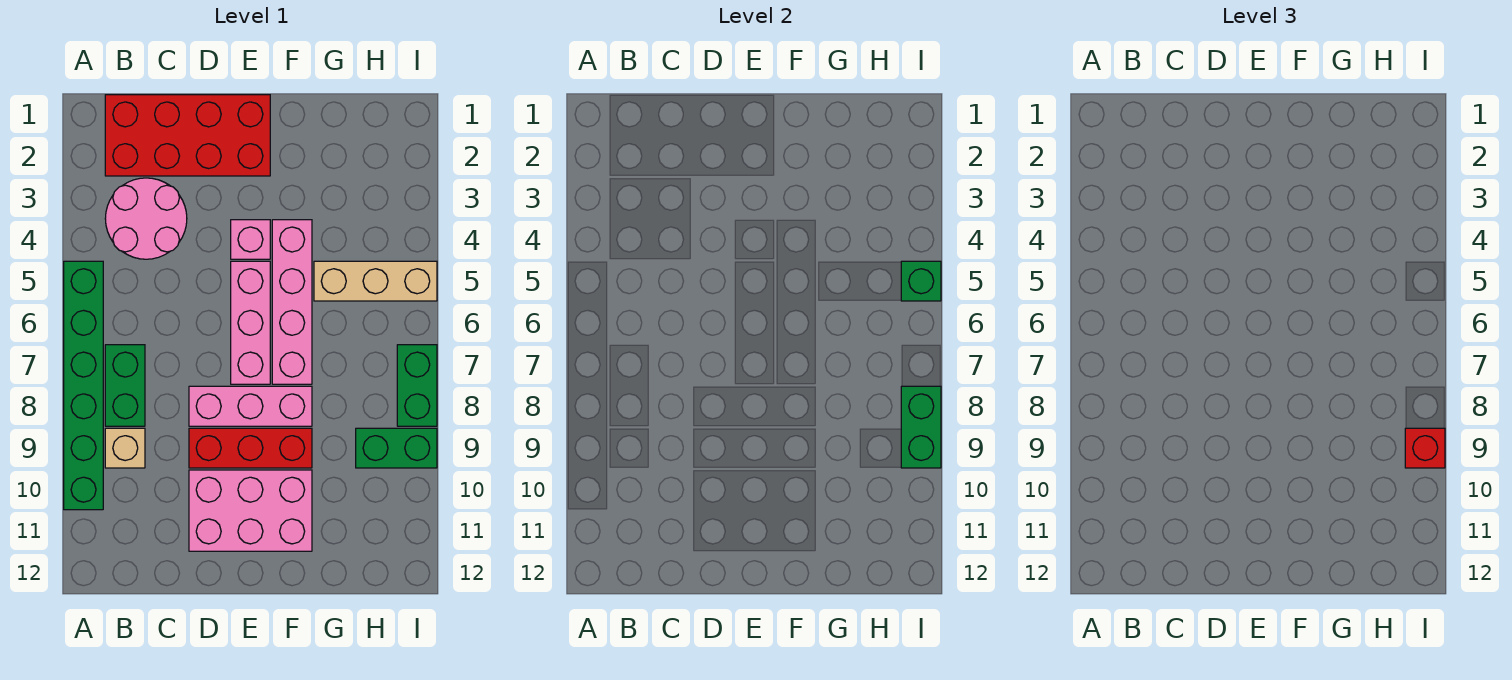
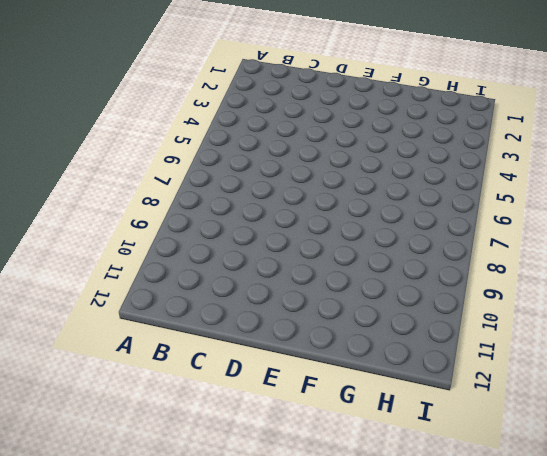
none -> green 1x6 brick [64,261,103,510]
none -> red 2x4 brick [105,95,270,176]
none -> pink 2x2 round brick [105,178,187,259]

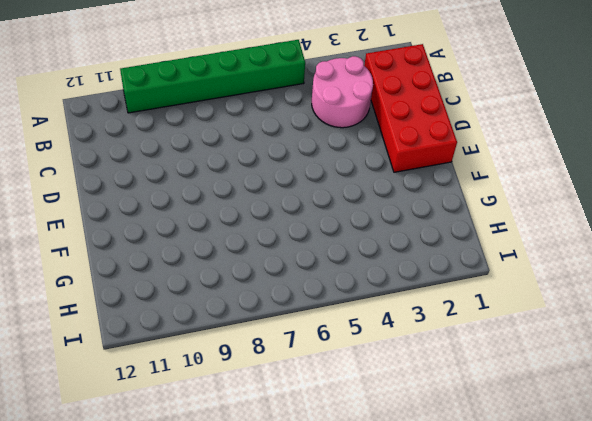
none -> green 1x2 brick [105,345,145,426]
none -> tan 1x1 brick [105,428,145,468]
none -> pink 1x3 brick [189,386,312,426]

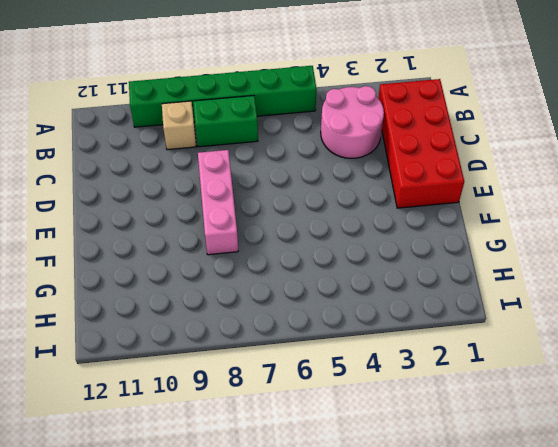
none -> red 1x3 brick [189,428,312,468]
none -> pink 2x3 brick [189,470,312,551]
none -> pink 1x1 brick [231,220,270,259]

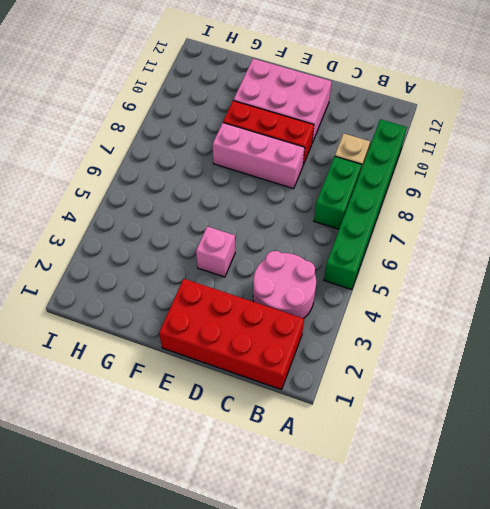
none -> pink 1x3 brick [231,261,270,384]
none -> pink 1x4 brick [272,220,312,384]
none -> tan 1x3 brick [314,261,437,301]

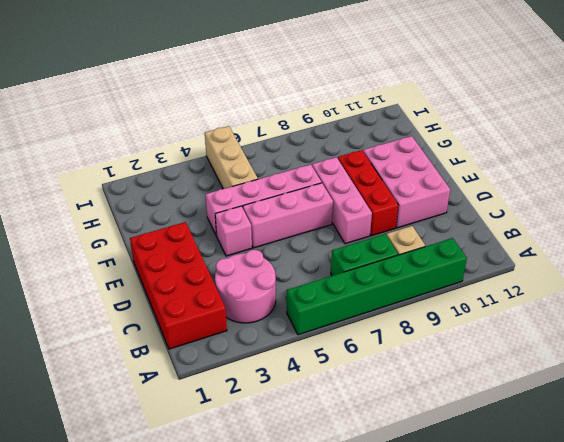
none -> green 1x2 brick [356,428,437,468]
none -> green 1x2 brick [397,345,437,426]
none -> green 1x1 brick [901,261,941,301]

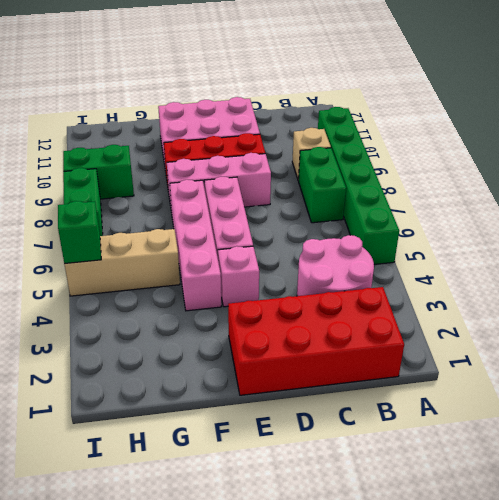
none -> green 1x2 brick [901,386,941,468]
none -> red 1x1 brick [1405,428,1445,468]

